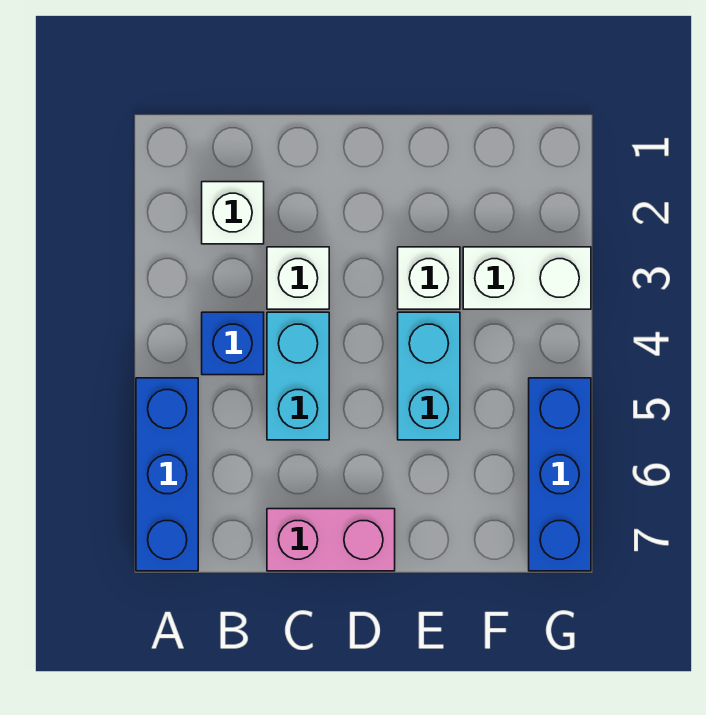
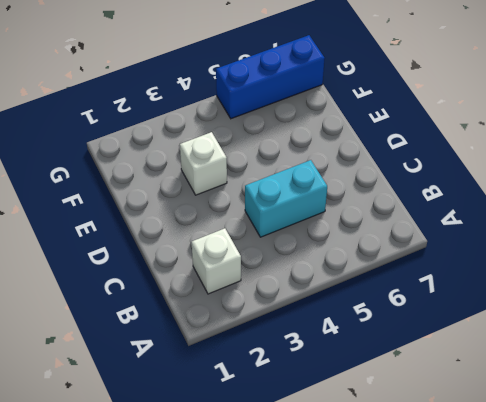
none -> blue 1x3 brick [136,378,198,571]
none -> blue 1x1 brick [202,312,264,375]

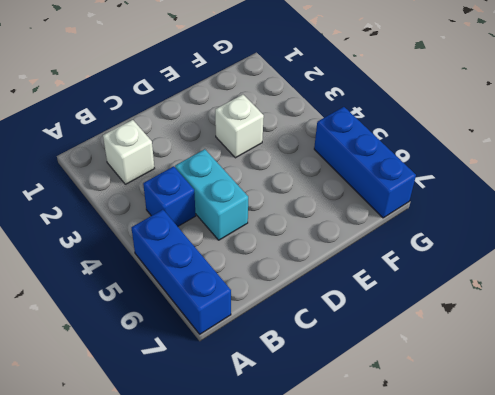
none -> white 1x1 brick [267,247,329,309]
none -> pink 1x2 brick [267,509,395,571]

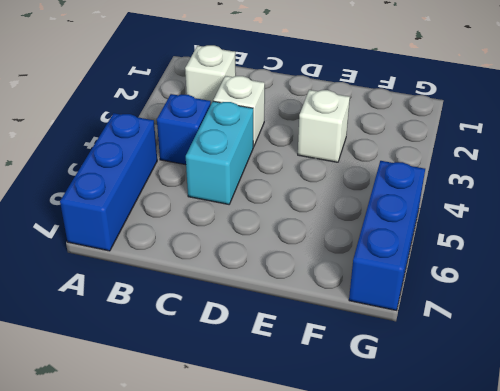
none -> pink 1x2 brick [267,509,395,571]
none -> cyan 1x2 brick [398,312,460,440]

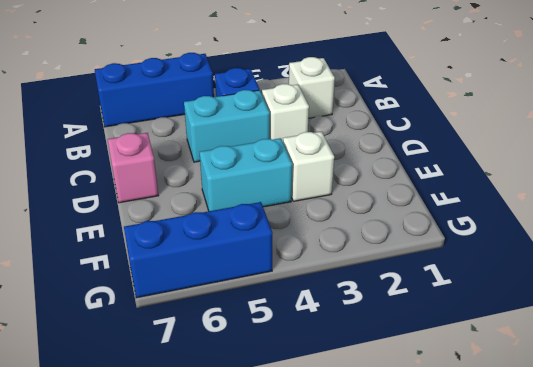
pink 1x1 brick [108,133,159,203] -> pink 1x2 brick [267,509,395,571]
none -> white 1x2 brick [463,247,591,309]

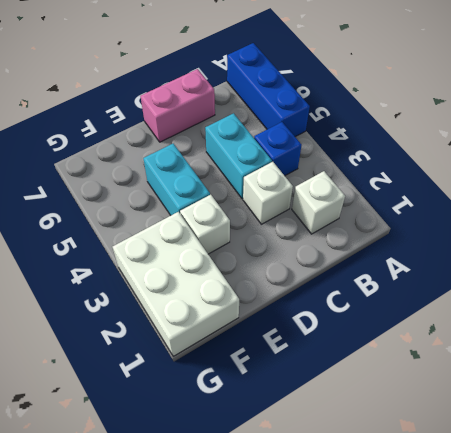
white 2x3 brick [113,212,239,356] -> white 1x2 brick [463,247,591,309]
none -> blue 1x3 brick [529,378,591,571]

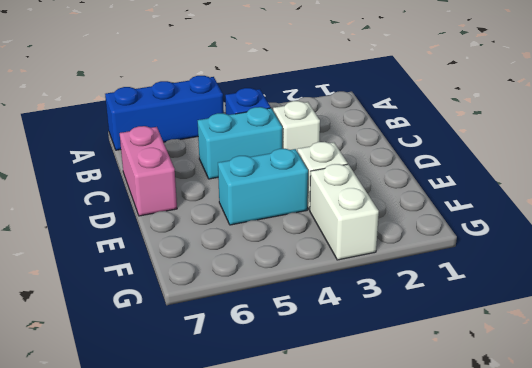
none -> white 1x1 brick [202,182,264,244]
none -> blue 1x3 brick [529,378,591,571]

